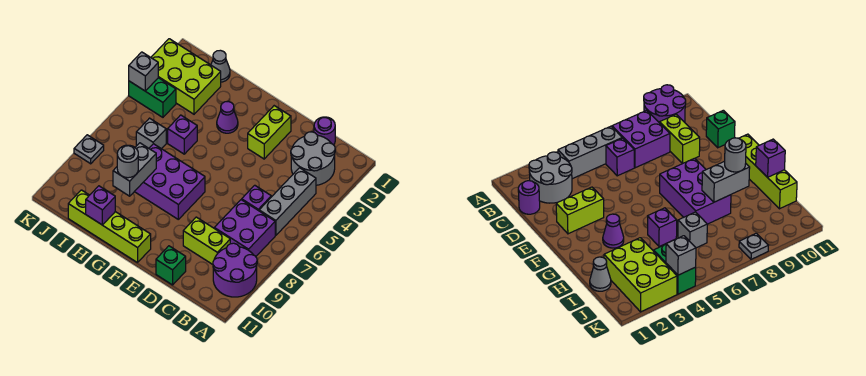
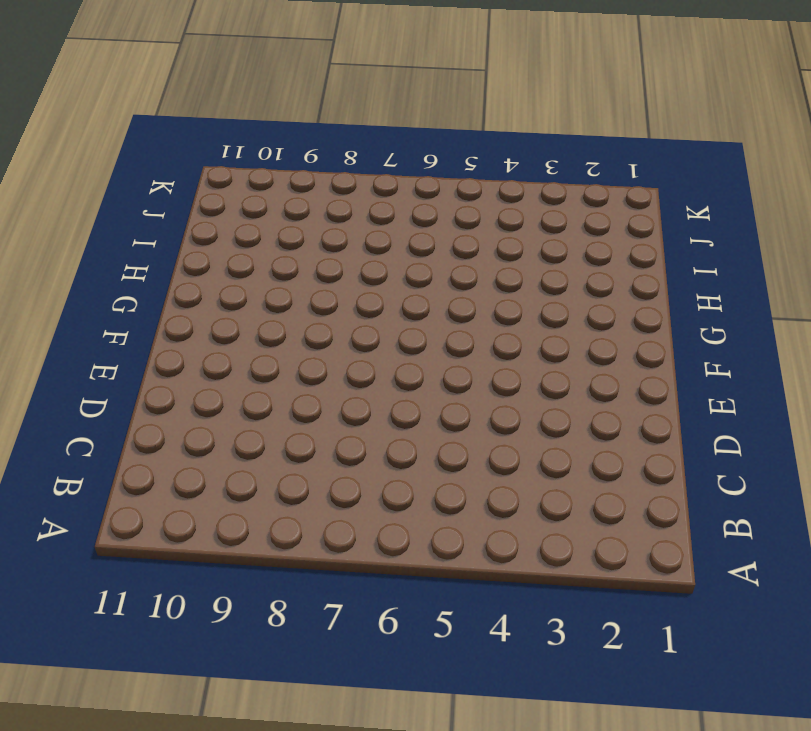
none -> purple 2x2 round brick [213,243,257,297]
none -> grey 2x2 round brick [291,132,335,185]
none -> grey 1x3 brick [259,168,316,236]

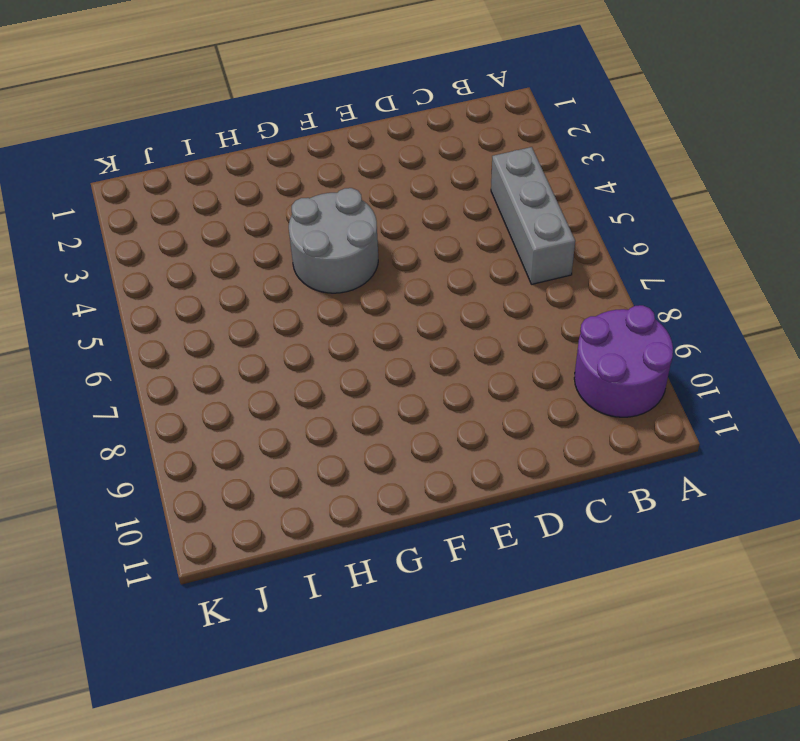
grey 2x2 round brick [289,188,378,293] -> grey 2x2 round brick moved to [291,132,335,185]
none -> purple 2x2 brick [214,200,275,256]
none -> purple 1x1 round brick [314,117,335,145]
none -> purple 1x1 brick [242,185,271,211]

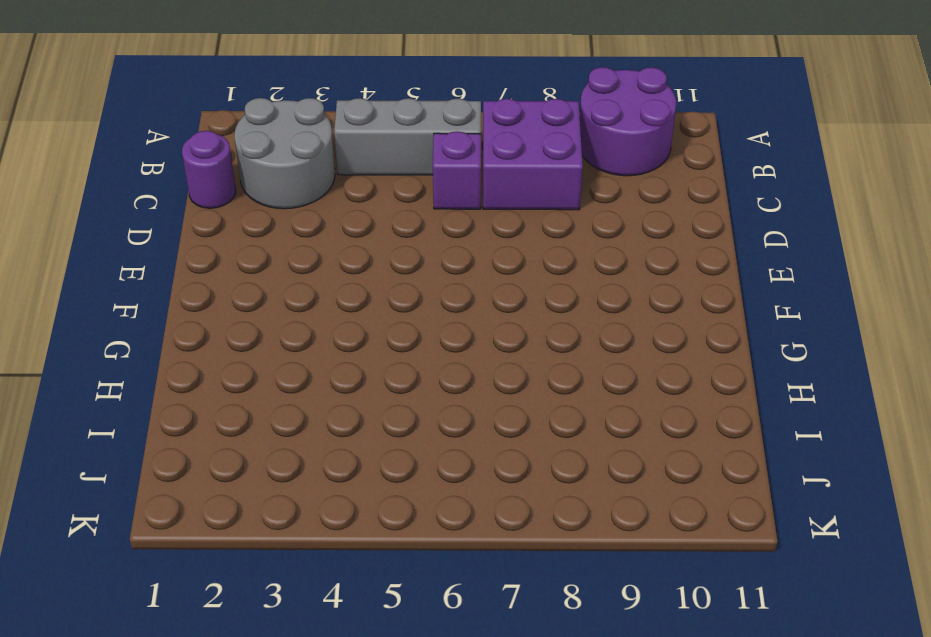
none -> lime 1x2 brick [183,217,230,264]
none -> green 1x1 brick [156,246,186,285]
none -> lime 1x2 brick [248,106,291,159]

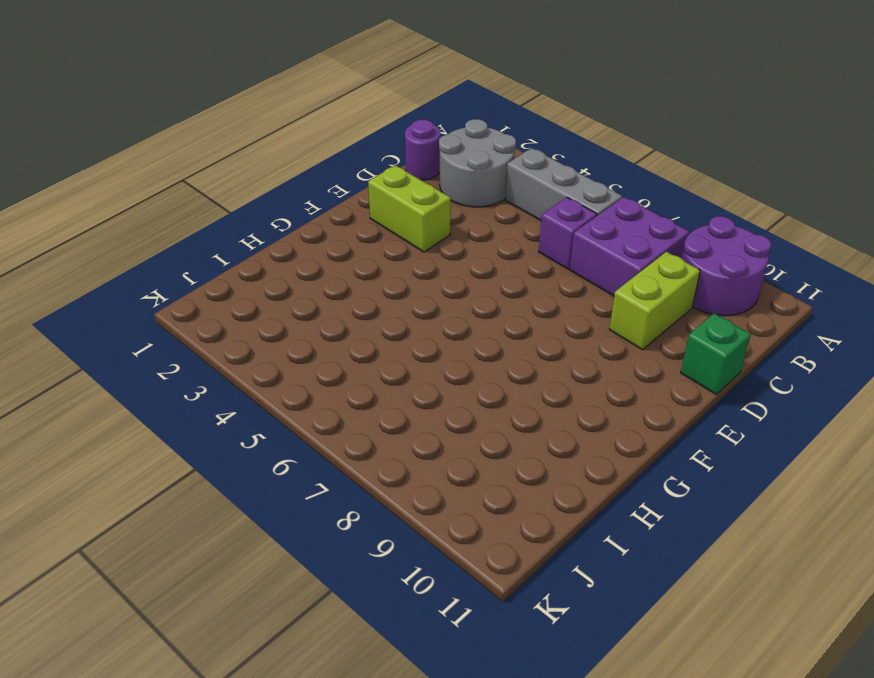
none -> purple 2x3 brick [134,144,205,219]
none -> lime 1x4 brick [68,190,151,263]
none -> purple 1x1 cone [217,102,238,133]

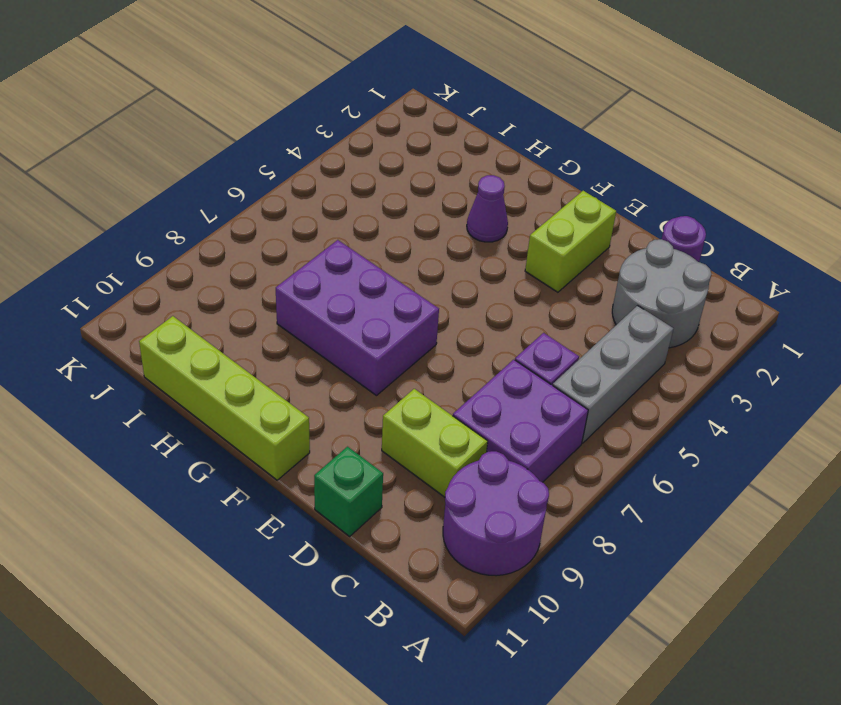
none -> purple 1x1 brick [168,115,197,154]
none -> grey 1x1 cone [211,50,230,82]
none -> lime 2x3 brick [151,39,221,114]

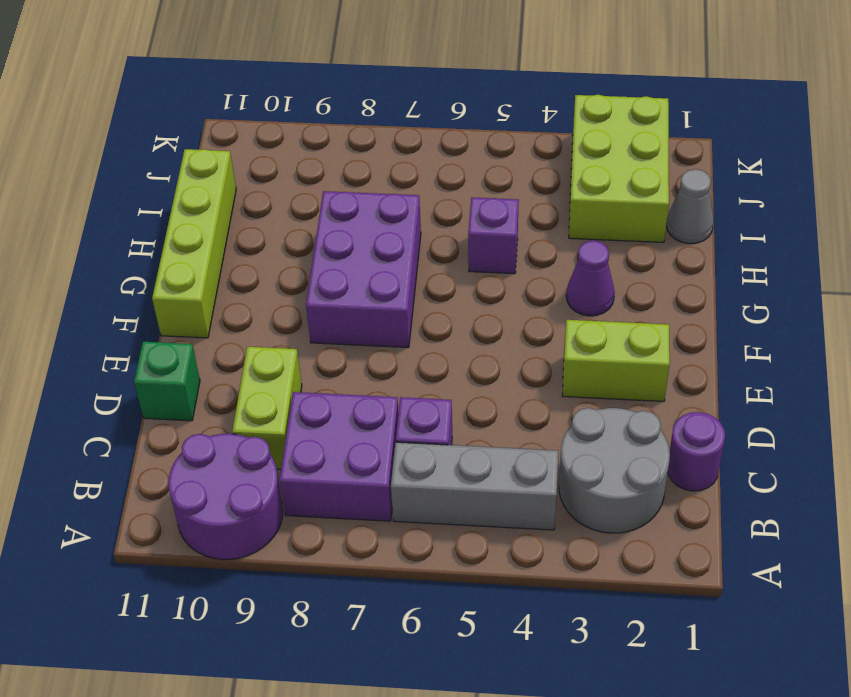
none -> grey 1x1 brick [136,118,166,149]
none -> green 1x2 brick [129,78,176,117]
none -> grey 1x1 plate [74,135,104,164]

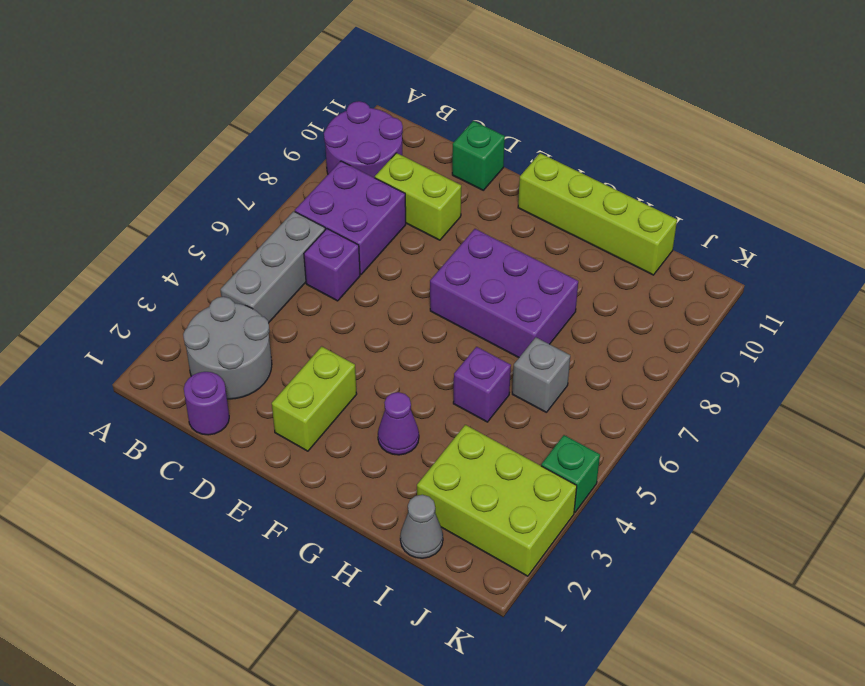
green 1x1 brick [541,435,600,513] -> green 1x2 brick [129,78,176,117]
none -> grey 1x1 plate [74,135,104,164]
none -> grey 1x2 brick [113,143,156,196]
none -> purple 1x1 brick [86,186,115,225]

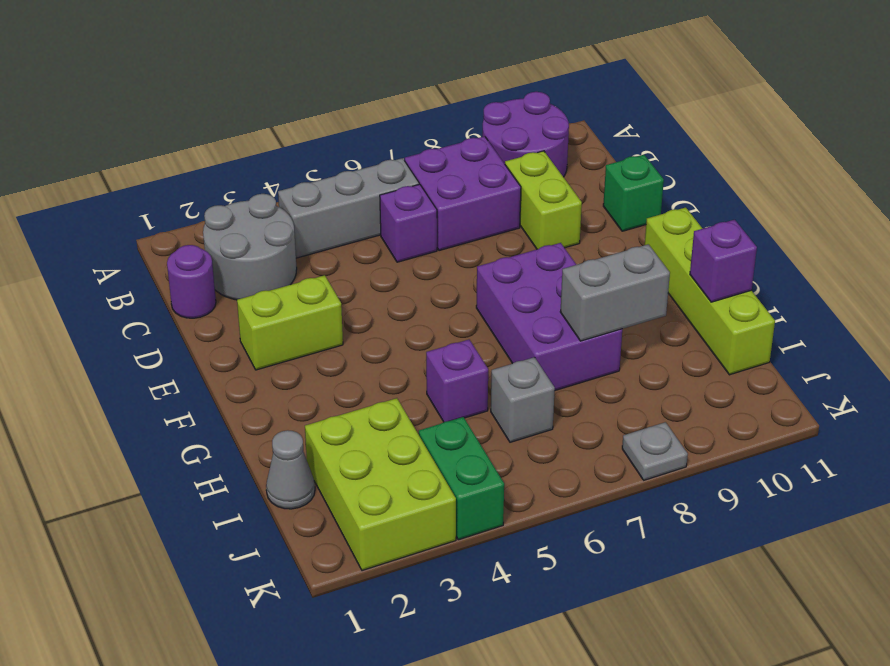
none -> purple 1x1 cone [217,102,238,133]
none -> grey 1x1 brick [129,52,158,91]
none -> grey 1x1 round brick [117,145,138,178]

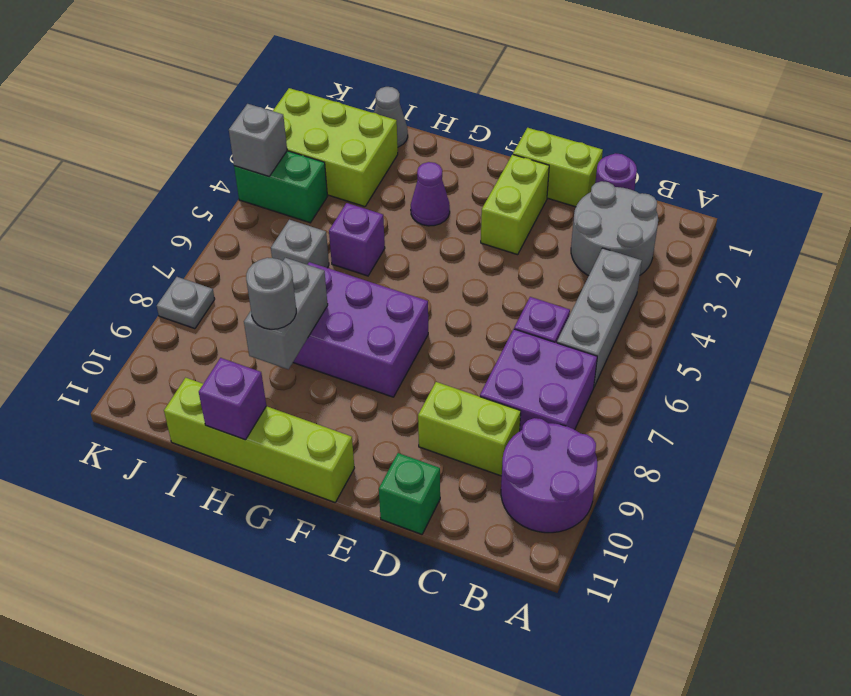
lime 1x2 brick [513,128,603,207] -> none

